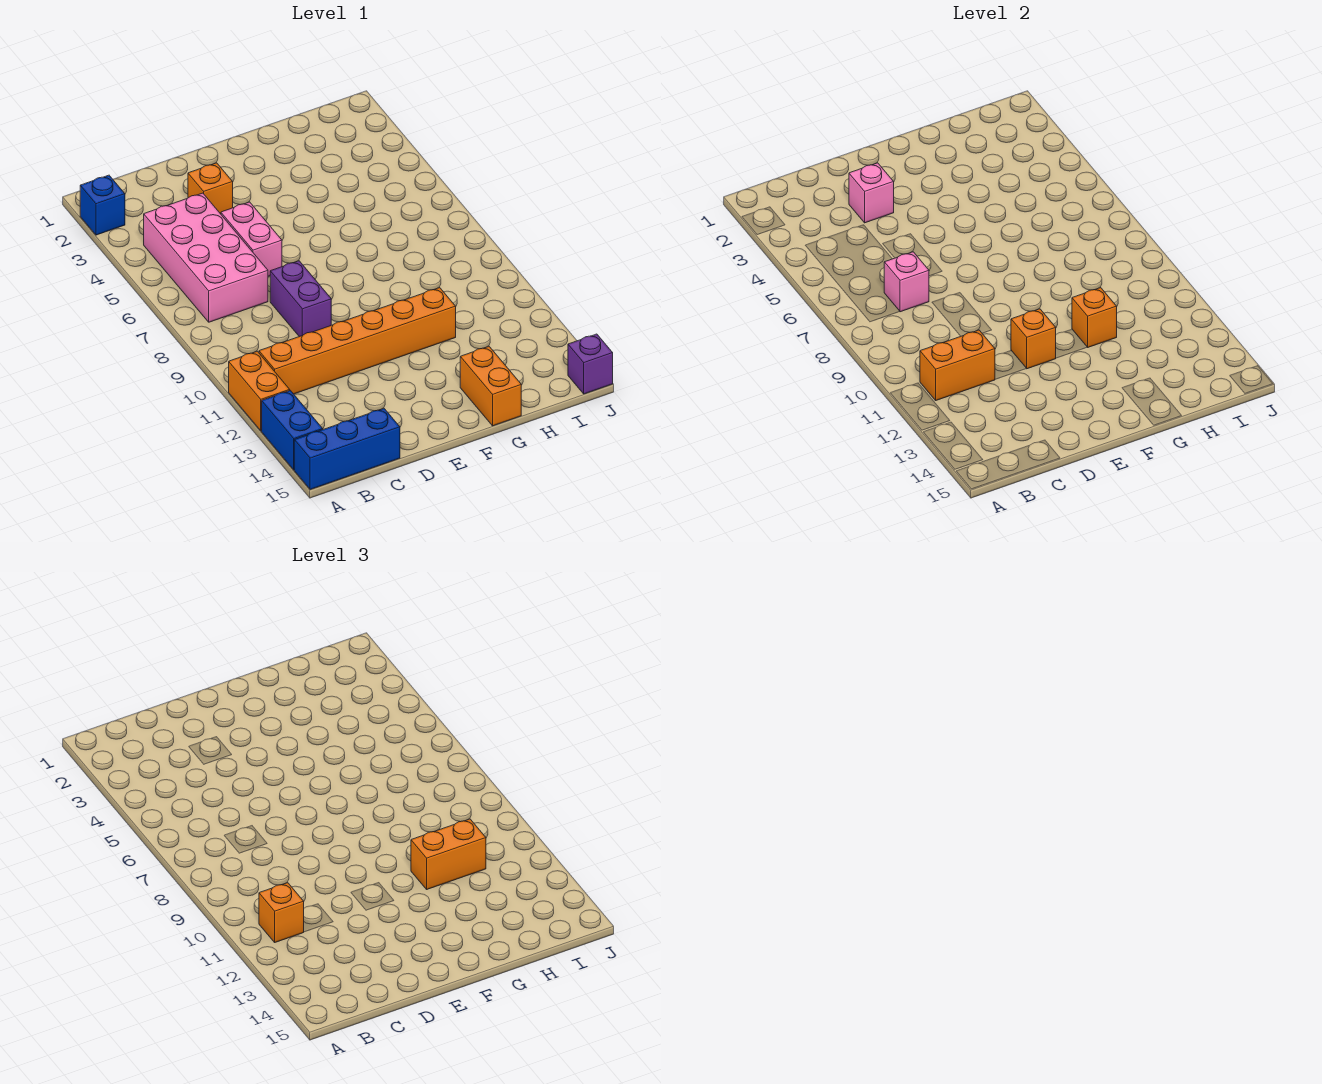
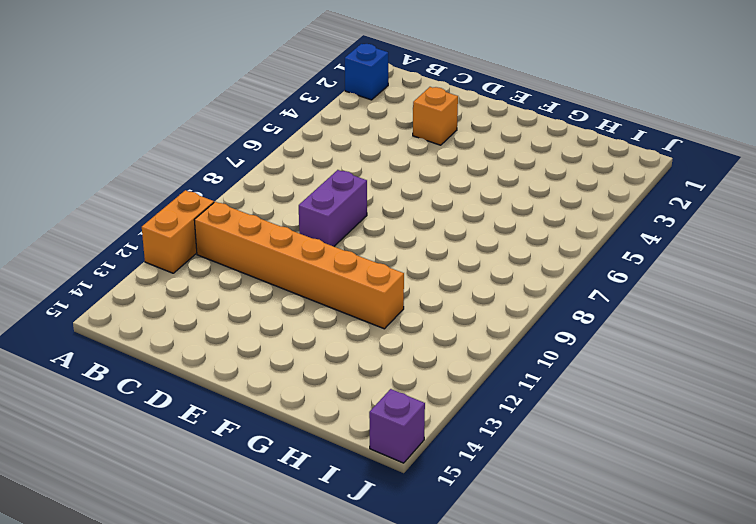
none -> blue 1x2 brick [262,390,323,470]
none -> blue 1x3 brick [294,409,400,490]
none -> pink 2x4 brick [144,193,268,322]

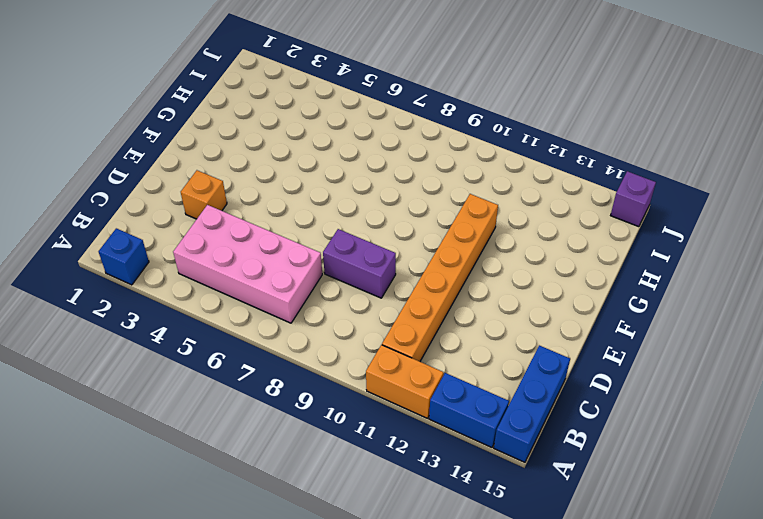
none -> pink 1x2 brick [221,202,282,276]
none -> orange 1x2 brick [460,347,521,426]
none -> orange 1x2 brick [920,330,995,400]

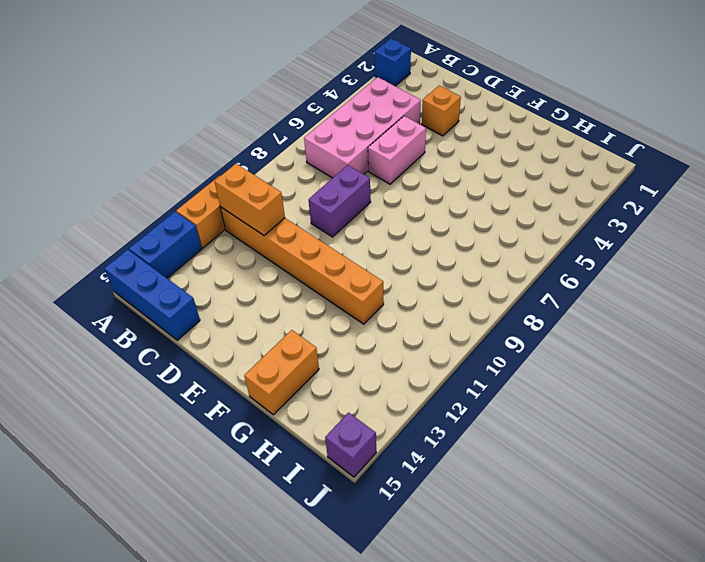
none -> pink 1x1 brick [884,252,929,312]
none -> pink 1x1 brick [849,163,894,223]
none -> orange 1x1 brick [1011,309,1056,369]

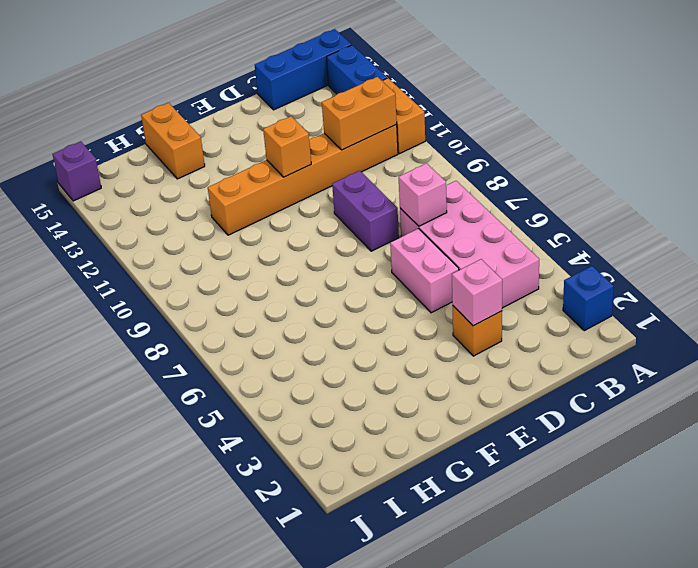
none -> orange 1x1 brick [1072,288,1117,347]
none -> orange 1x1 brick [259,883,304,942]
none -> orange 1x2 brick [411,819,486,889]

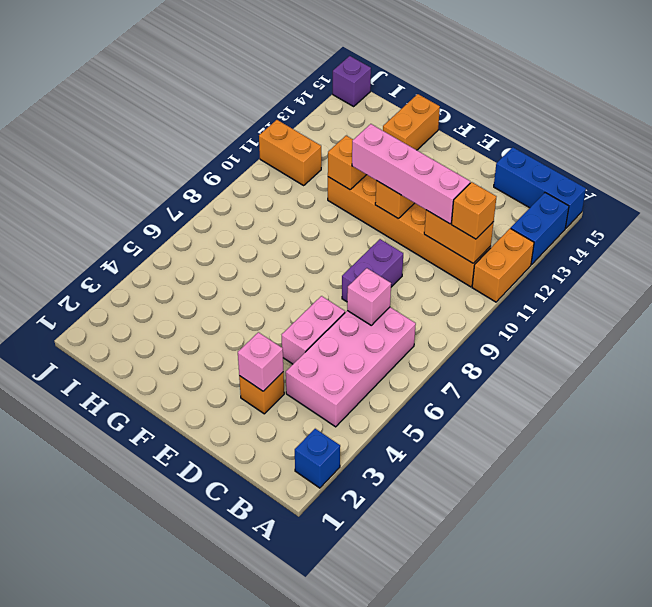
pink 1x4 brick [352,124,470,224] -> none
orange 1x2 brick [259,120,321,185] -> orange 1x2 brick moved to [411,819,486,889]

